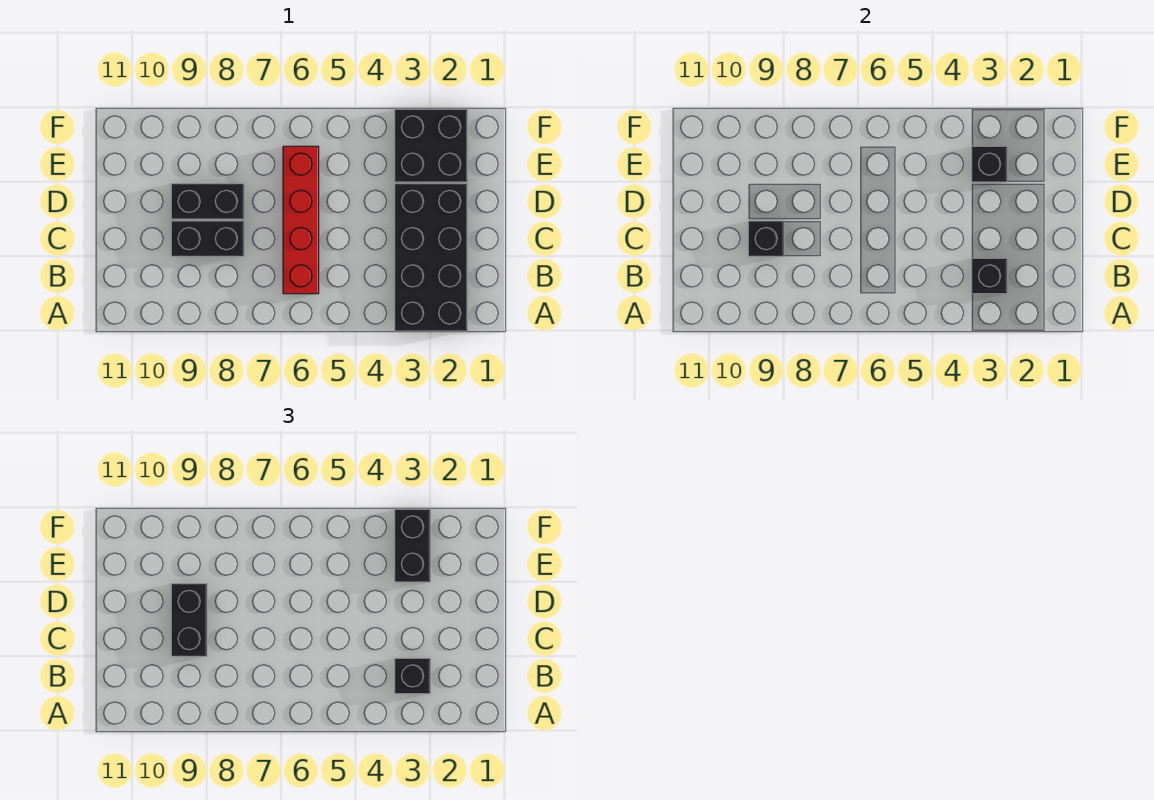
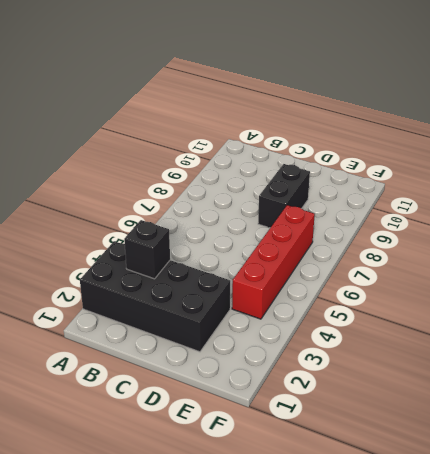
red 1x4 brick [232,205,315,319] -> red 1x4 brick turned to [283,146,319,294]
none -> black 1x2 brick [171,221,244,256]
none -> black 2x2 brick [395,109,467,182]

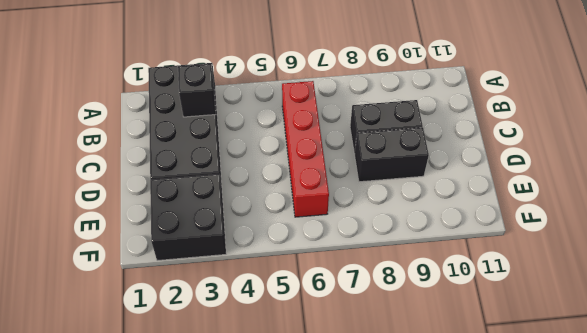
none -> black 1x1 brick [748,221,784,256]
none -> black 1x1 brick [972,146,1007,182]

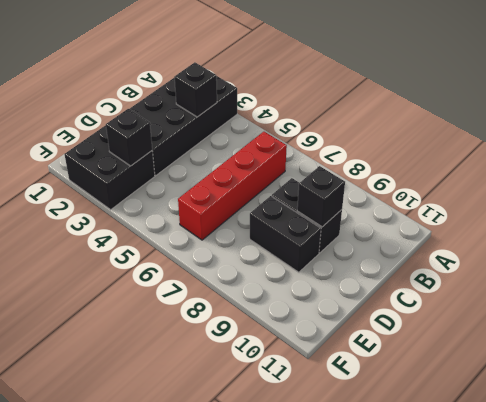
none -> black 1x1 brick [395,658,430,694]
none -> black 1x2 brick [171,584,207,656]

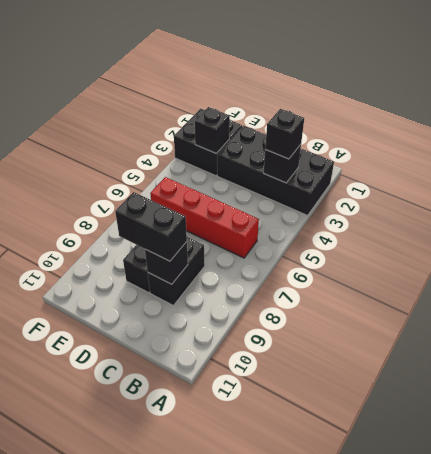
none -> black 1x2 brick [395,509,430,582]

